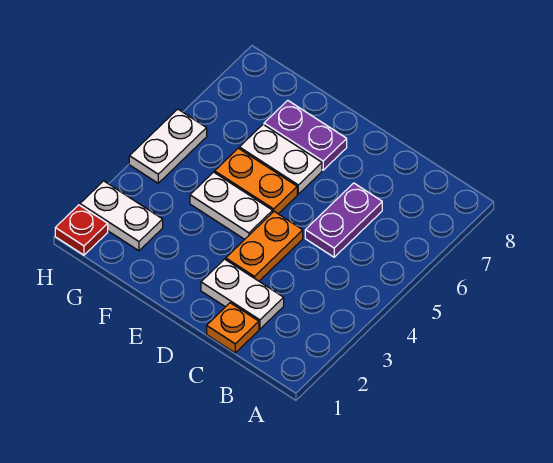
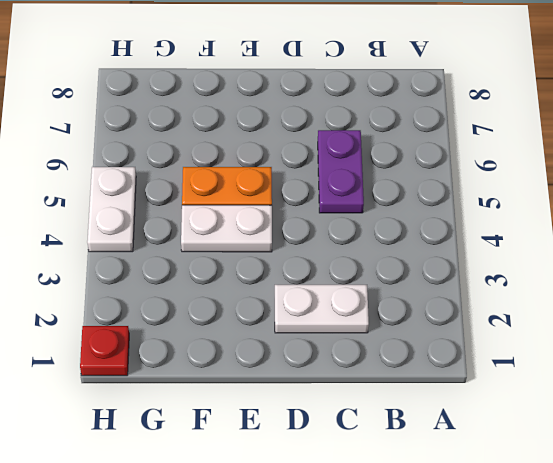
none -> orange 1x1 plate [207,303,259,353]
none -> orange 1x2 plate [226,212,303,281]

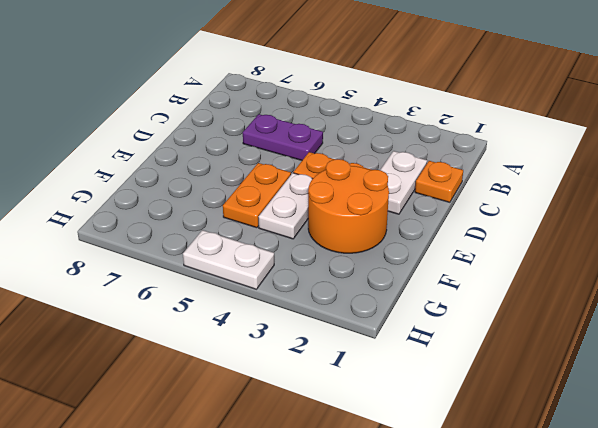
orange 2x2 round brick [308,159,389,253] -> none
none -> white 1x2 plate [239,125,322,194]
none -> purple 1x2 plate [264,100,347,170]

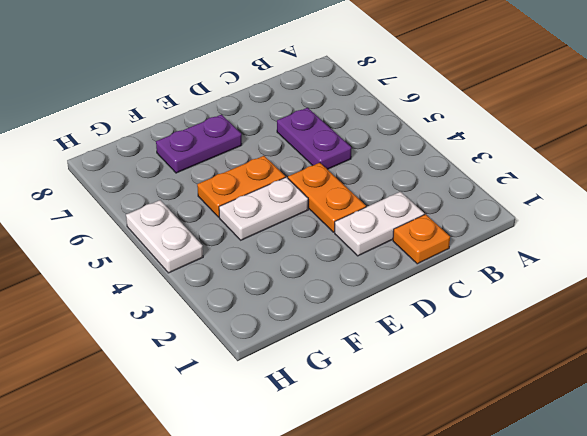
none -> white 1x2 plate [239,125,322,194]
none -> white 1x2 plate [80,181,163,251]

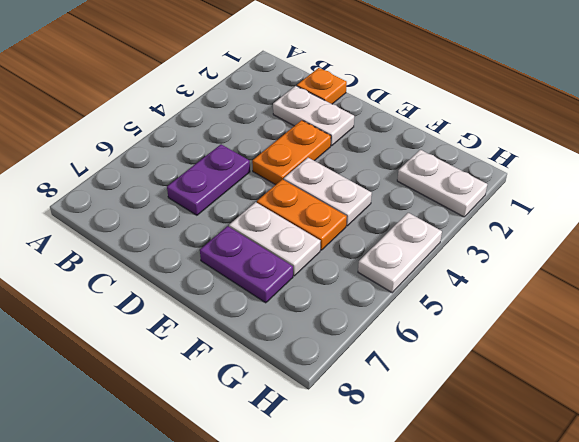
none -> red 1x1 plate [55,205,108,255]

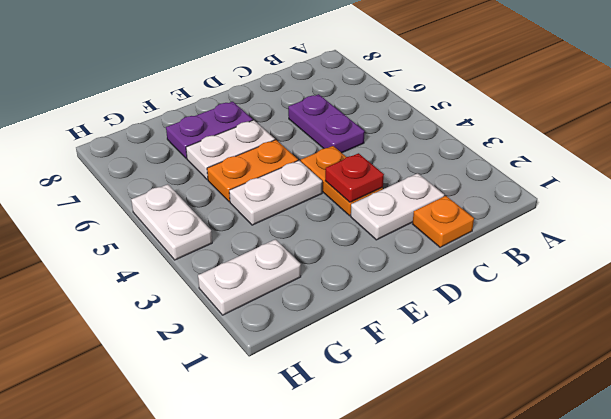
red 1x1 plate [325,153,384,202] -> red 1x1 plate moved to [55,205,108,255]

